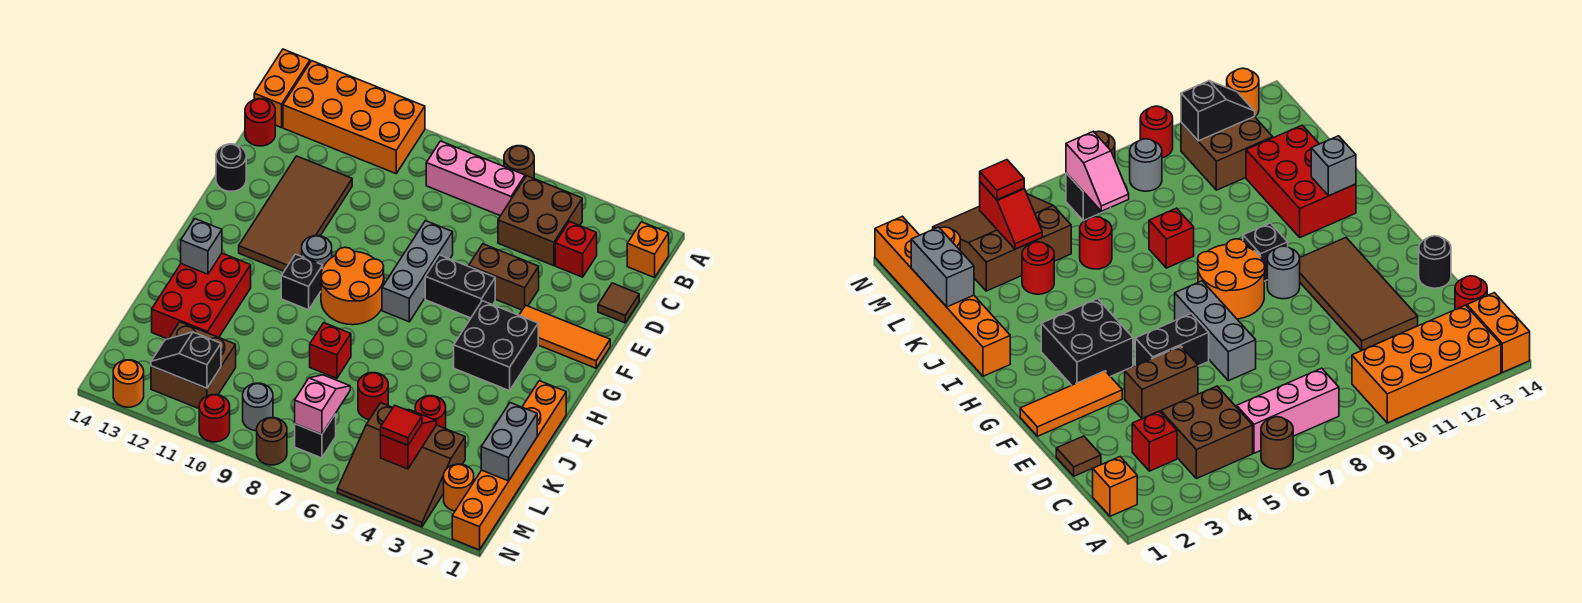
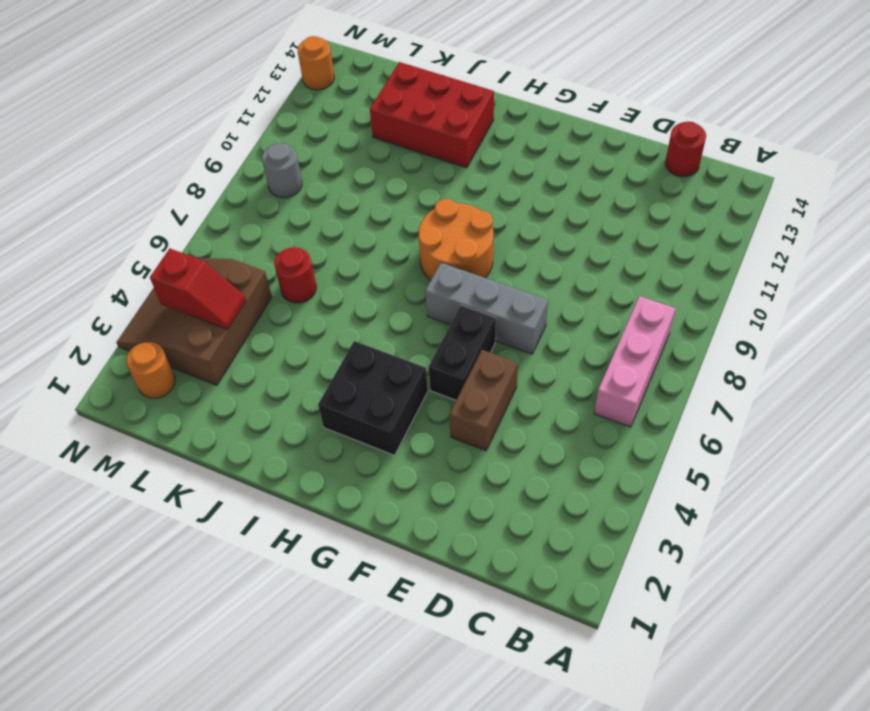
none -> brown 1x1 round brick [504,146,534,178]
none -> orange 2x4 brick [283,61,425,174]
none -> orange 1x2 brick [254,49,310,128]
none -> orange 1x1 brick [627,222,669,278]

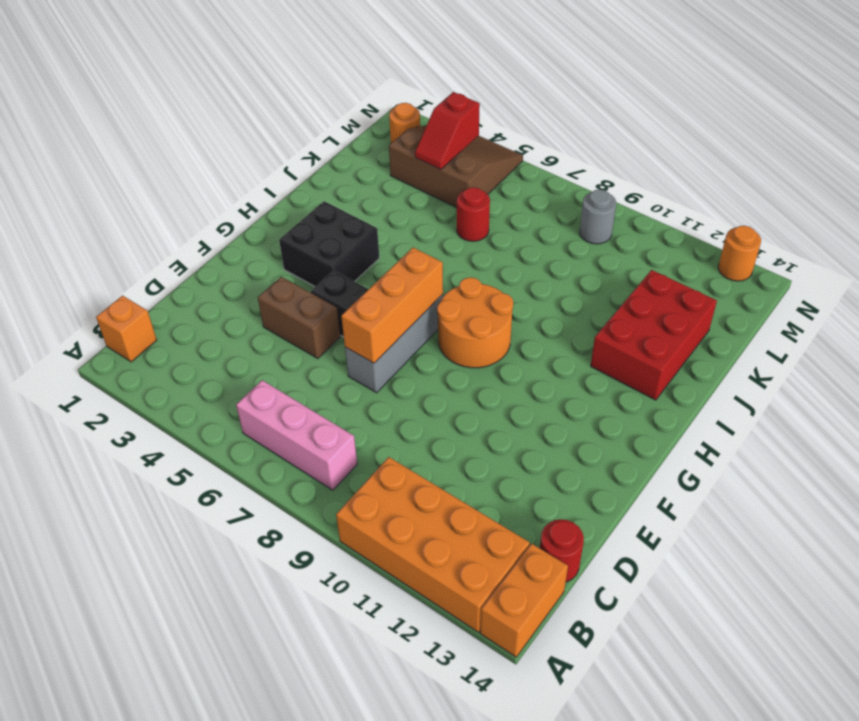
orange 1x3 brick [341,247,443,363] -> none
none -> brown 1x1 round brick [504,146,534,178]
none -> brown 2x2 brick [498,176,582,266]
none -> red 1x1 brick [555,221,597,277]
none -> brown 1x1 tile [598,283,639,323]

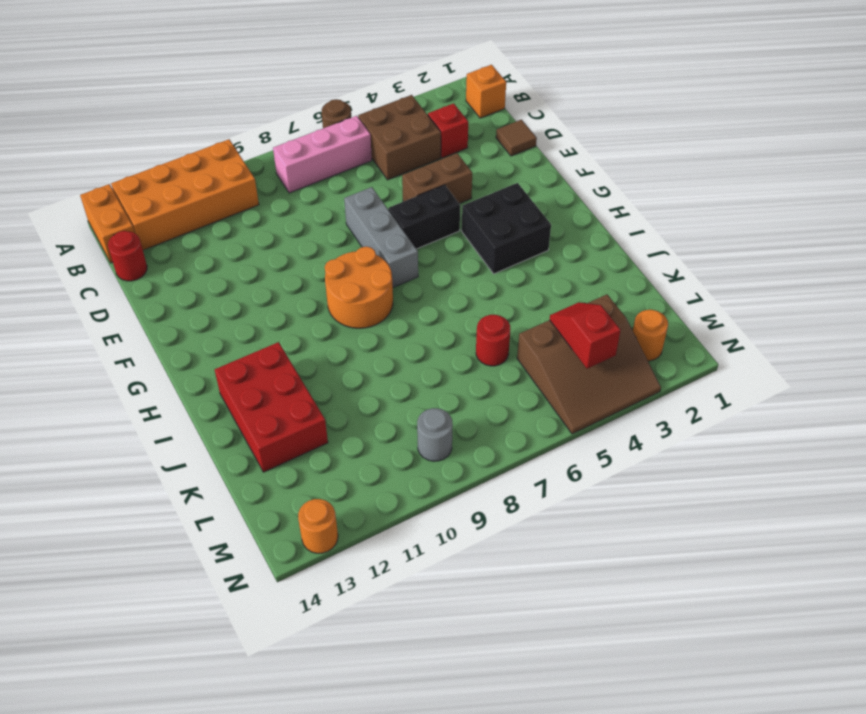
none -> brown 2x4 tile [239,156,352,271]
none -> black 1x1 round brick [216,144,246,191]
none -> orange 1x3 tile [519,305,610,368]
none -> grey 1x1 round brick [302,236,332,267]

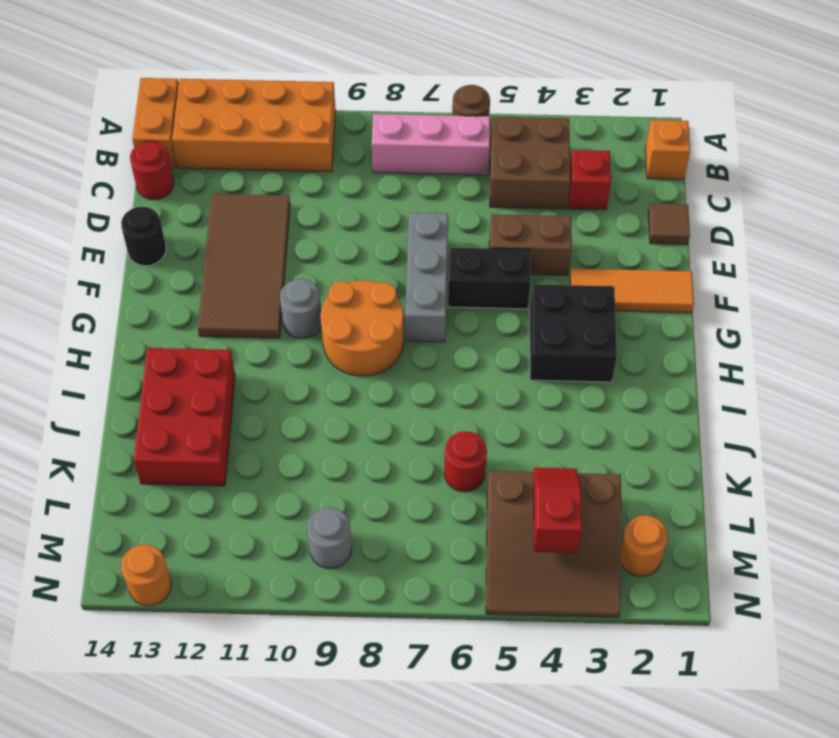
none -> black 1x1 brick [281,254,323,310]
none -> orange 1x6 brick [452,381,566,550]
none -> red 1x1 brick [310,323,351,378]
none -> red 1x1 round brick [415,396,446,429]

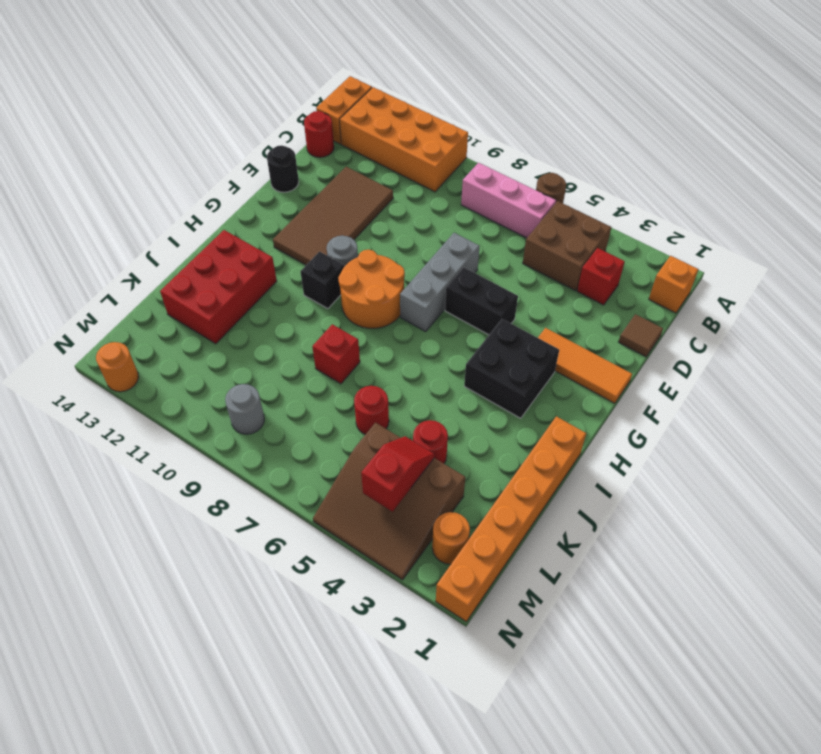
none -> brown 1x2 brick [469,244,539,310]
none -> brown 2x2 brick [151,322,236,409]
none -> black 1x1 brick [295,414,336,458]
none -> brown 1x1 round brick [257,418,287,465]

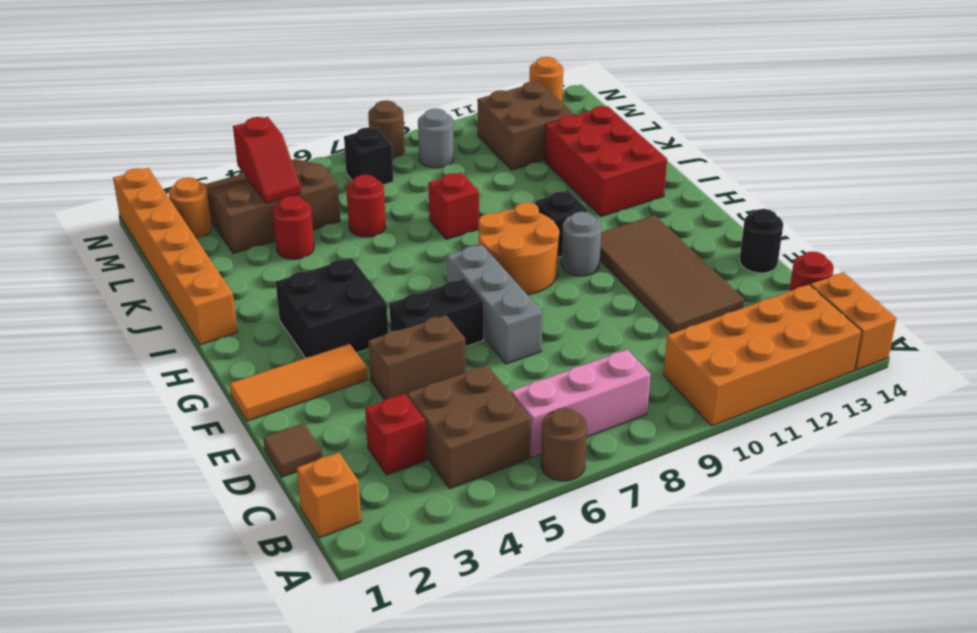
none -> red 1x1 round brick [199,395,230,442]
none -> grey 1x1 brick [181,219,222,274]
none -> grey 1x2 brick [481,403,537,481]
none -> pink 1x2 slope [295,375,350,434]

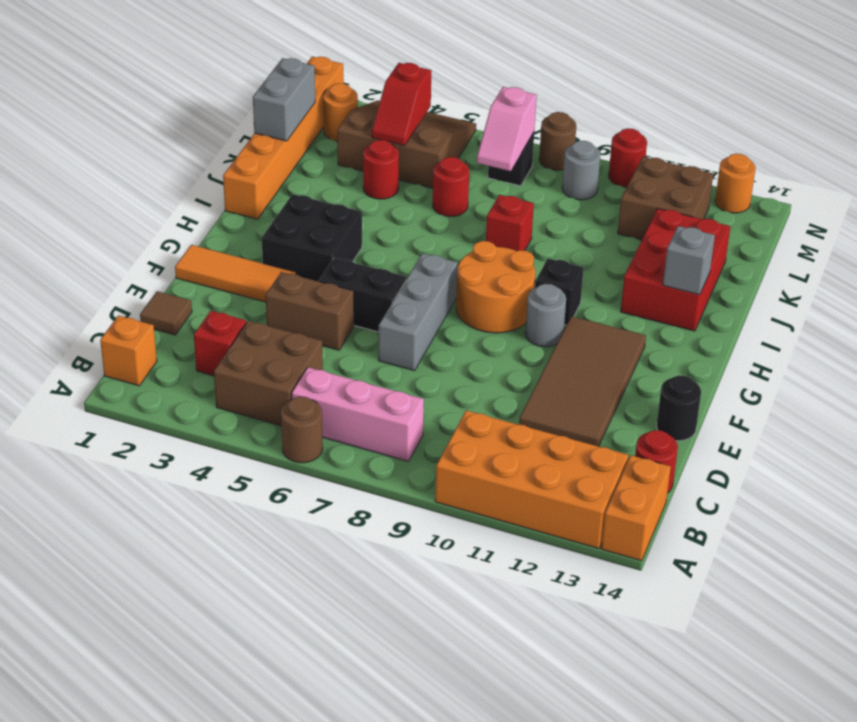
none -> black 1x2 slope [151,332,221,388]
none -> red 1x1 tile [381,406,422,445]

